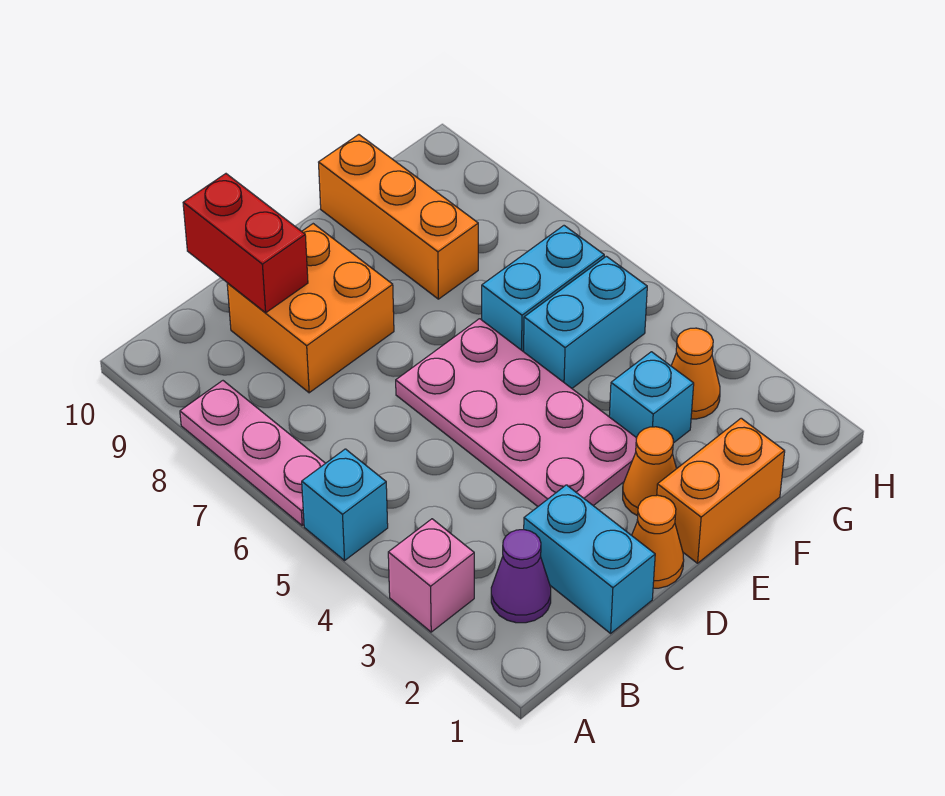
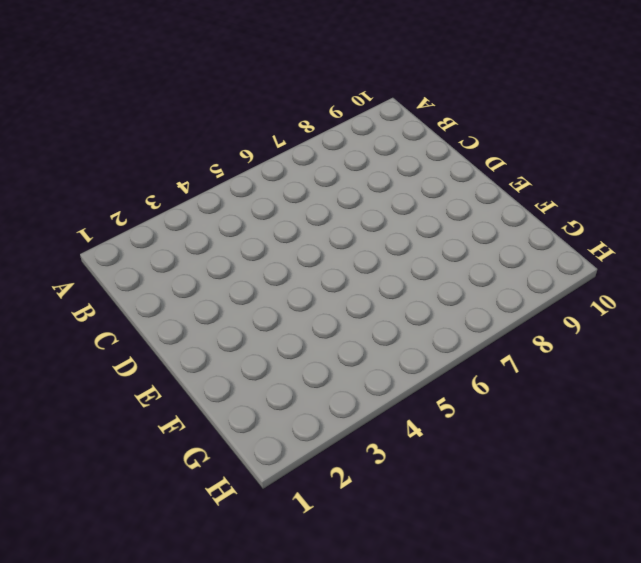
none -> pink 1x1 brick [388,519,474,632]
none -> cyan 1x1 brick [302,449,388,560]
none -> pink 1x3 plate [180,381,325,525]

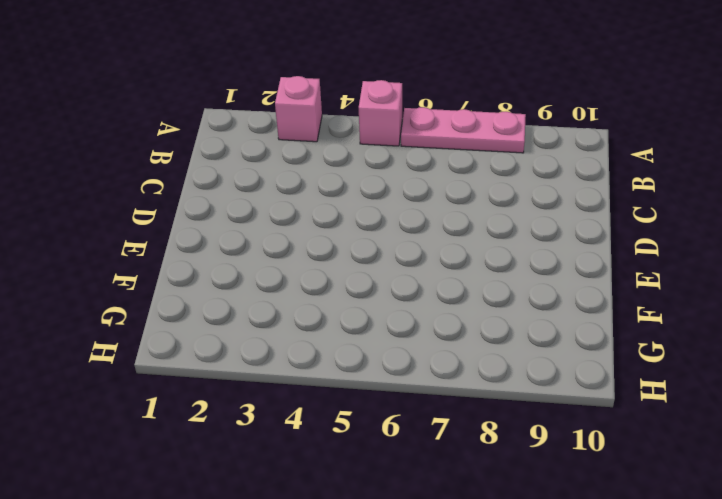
pink 1x1 brick [359,80,402,146] -> cyan 1x1 brick [302,449,388,560]
none -> purple 1x1 cone [491,530,551,623]
none -> cyan 1x2 brick [524,485,655,633]
none -> orange 2x2 brick [227,224,394,393]

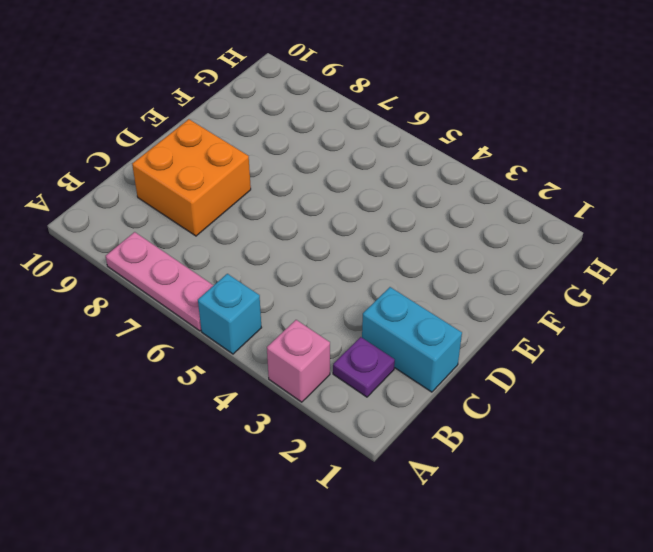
purple 1x1 plate [333,337,395,397] -> purple 1x1 cone [491,530,551,623]
none -> orange 1x1 cone [632,495,684,588]
none -> pink 2x4 plate [396,319,636,506]
none -> orange 1x2 brick [657,418,785,563]

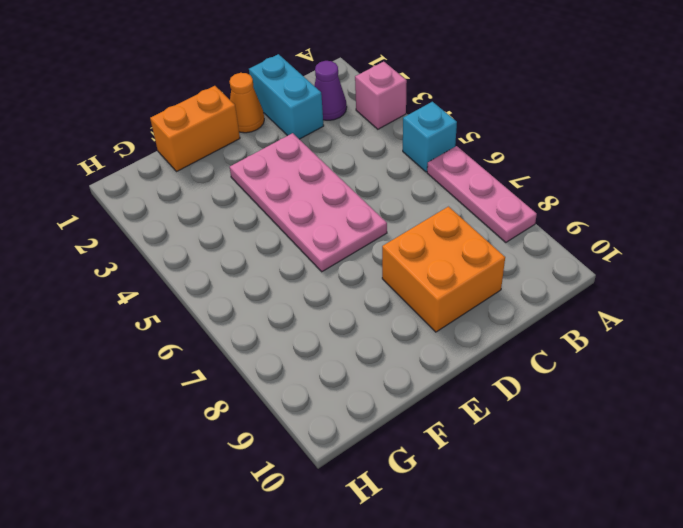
none -> orange 1x1 cone [623,427,676,516]
none -> cyan 1x1 brick [609,352,694,443]
none -> cyan 1x2 brick [524,256,647,388]

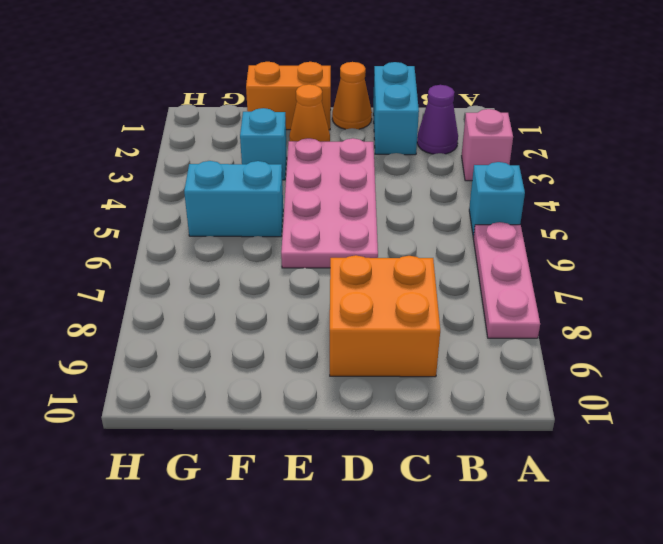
none -> cyan 1x2 brick [482,226,604,352]
none -> orange 1x3 brick [319,135,478,299]
none -> orange 1x1 cone [671,328,720,419]

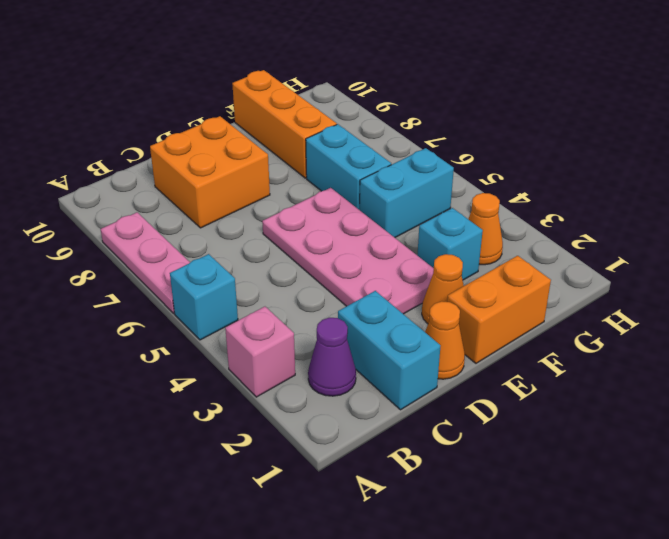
cyan 1x2 brick [306,124,391,210] -> cyan 1x2 brick turned to [482,226,604,352]
none -> red 1x2 brick [183,174,308,313]

